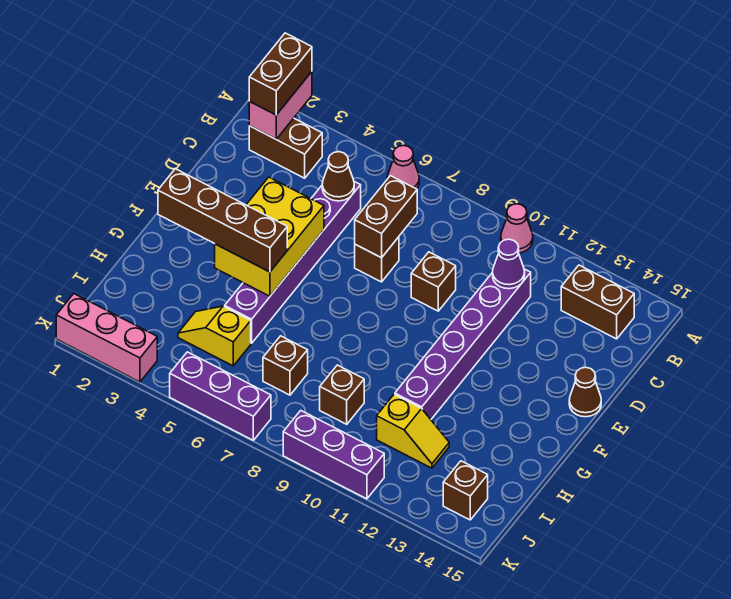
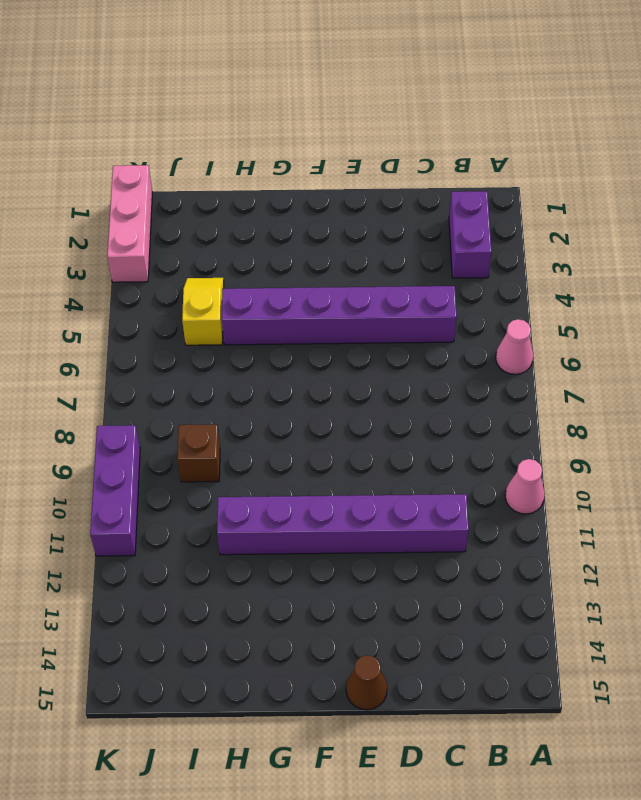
purple 1x2 brick [449,191,492,278] -> brown 1x2 brick [249,118,322,178]
none -> brown 1x2 brick [561,265,634,339]
none -> brown 1x1 brick [355,237,399,282]
none -> brown 1x1 brick [411,252,456,311]

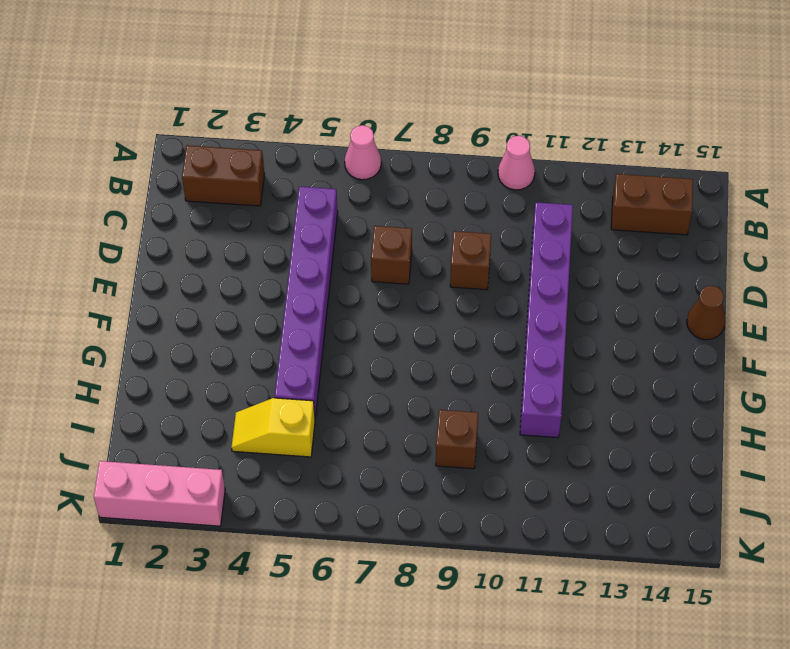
none -> brown 1x1 brick [263,336,308,395]
none -> yellow 1x2 slope [377,394,449,468]
none -> brown 1x1 brick [443,461,488,520]

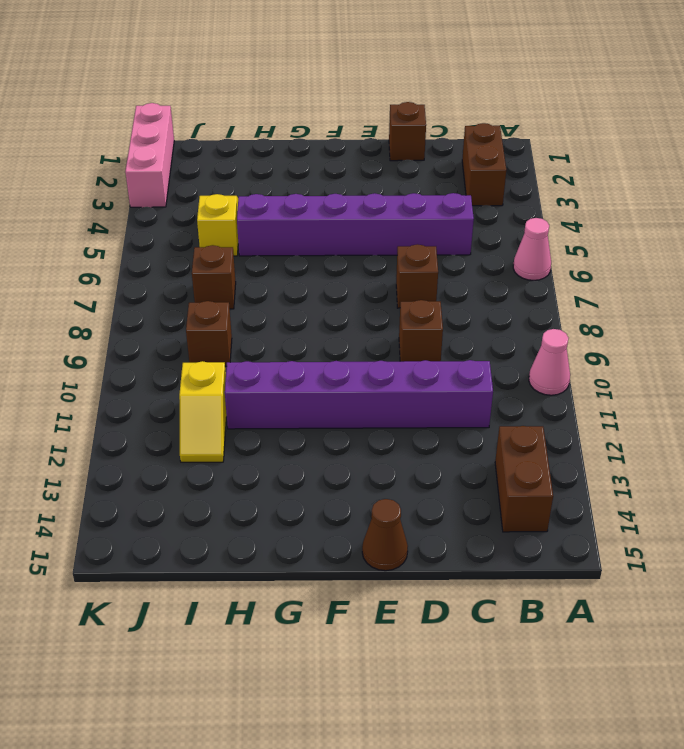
brown 1x1 brick [389,102,426,161] -> brown 1x1 brick moved to [443,461,488,520]
none -> purple 1x3 brick [170,352,271,440]
none -> purple 1x3 brick [283,411,384,499]
none -> pink 1x2 brick [249,72,312,139]

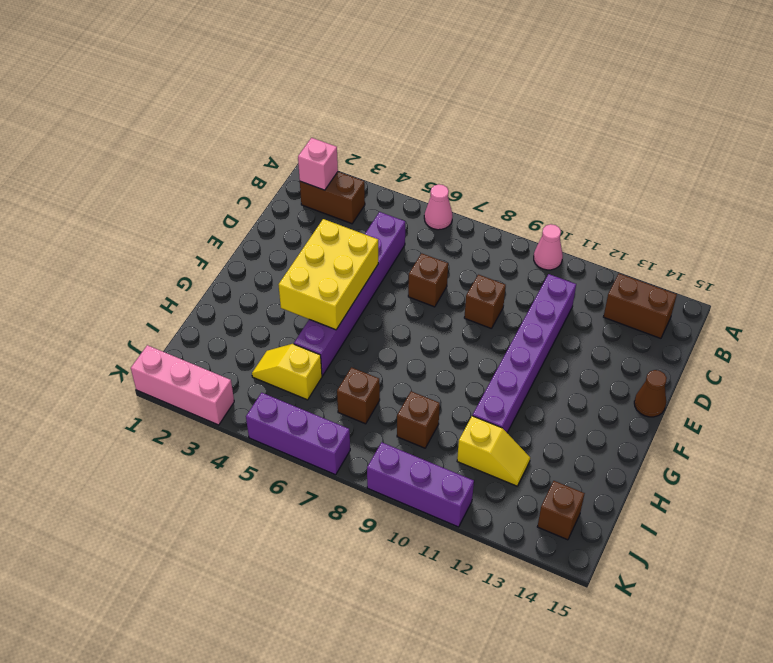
pink 1x1 brick [298,138,338,190] -> pink 1x2 brick [249,72,312,139]
none -> brown 1x1 cone [322,152,354,201]
none -> brown 1x2 brick [355,176,417,258]
none -> purple 1x1 cone [493,239,525,289]

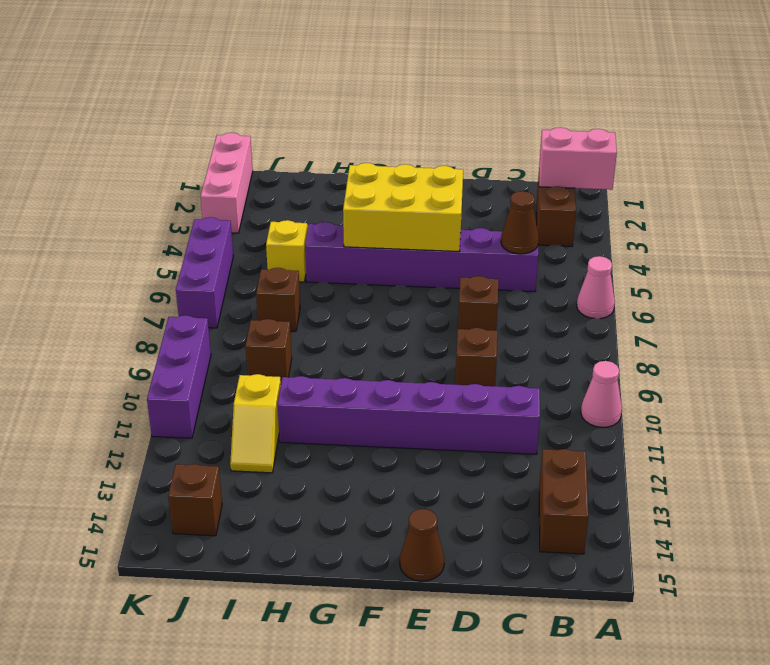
none -> brown 1x2 brick [355,176,417,258]
none -> purple 1x1 cone [493,239,525,289]
none -> brown 1x2 brick [249,33,312,115]

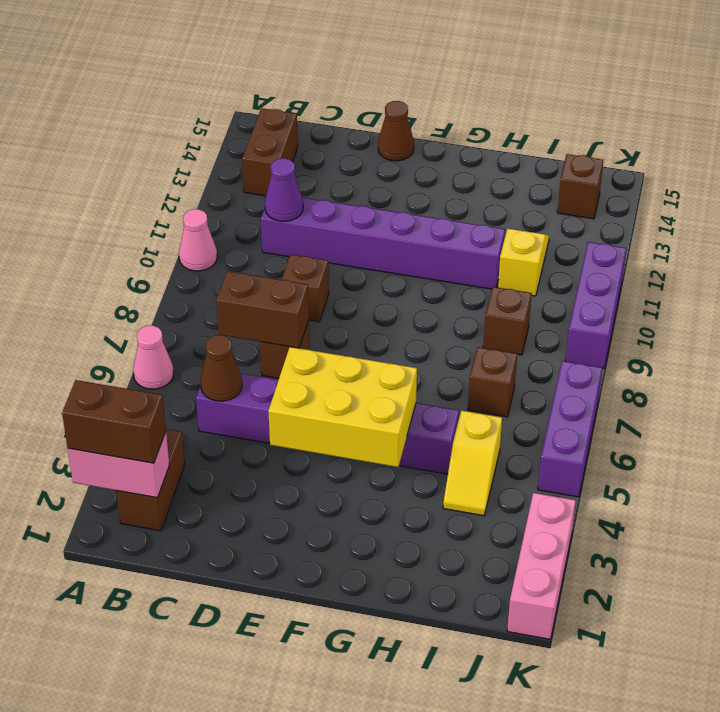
none -> brown 1x4 brick [158,169,287,272]

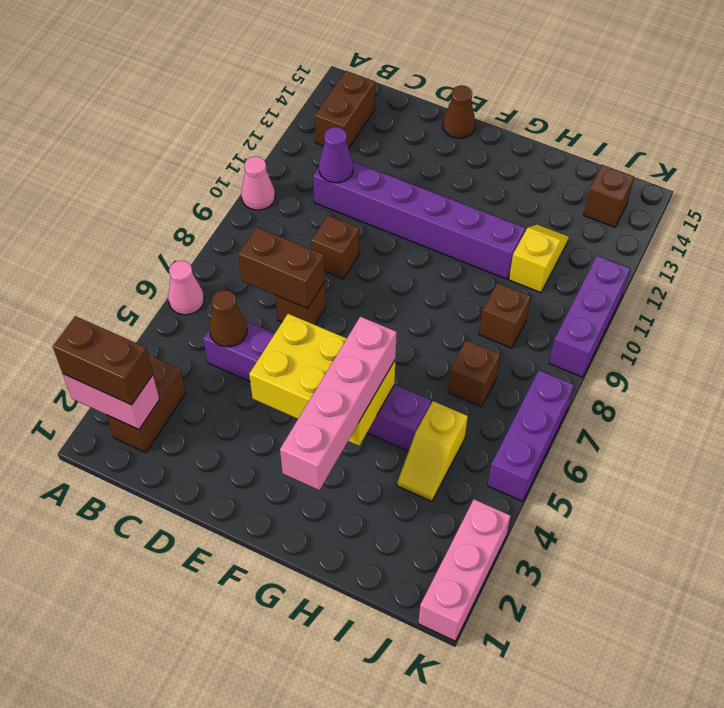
pink 1x4 brick [280,317,397,490] -> brown 1x4 brick [158,169,287,272]

